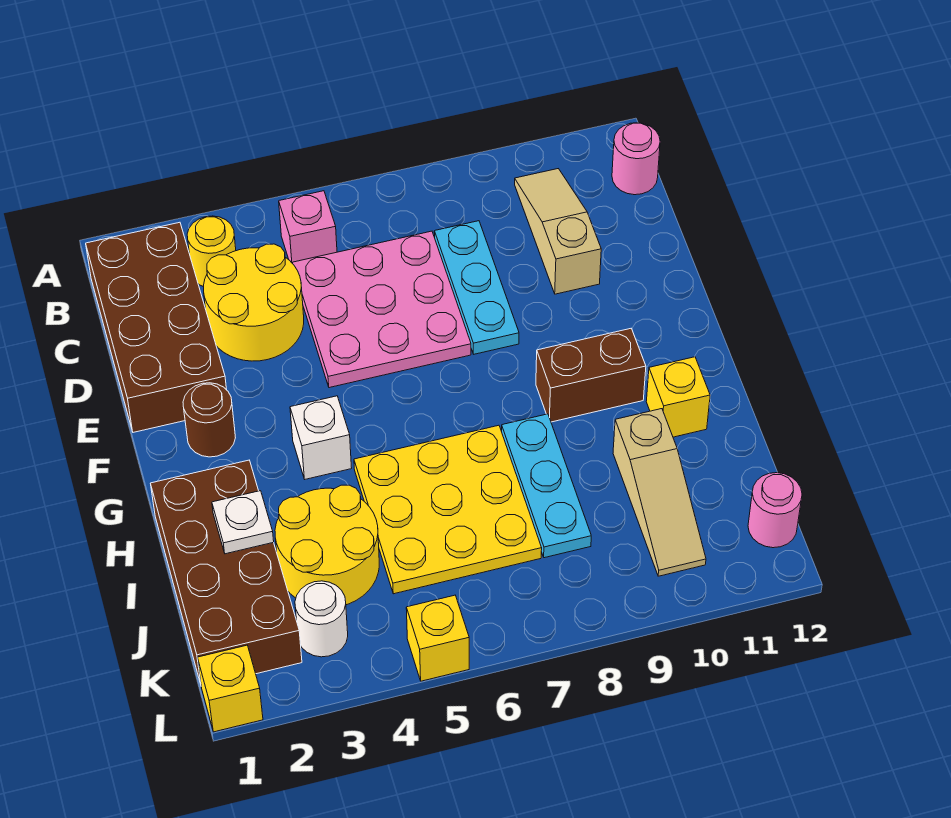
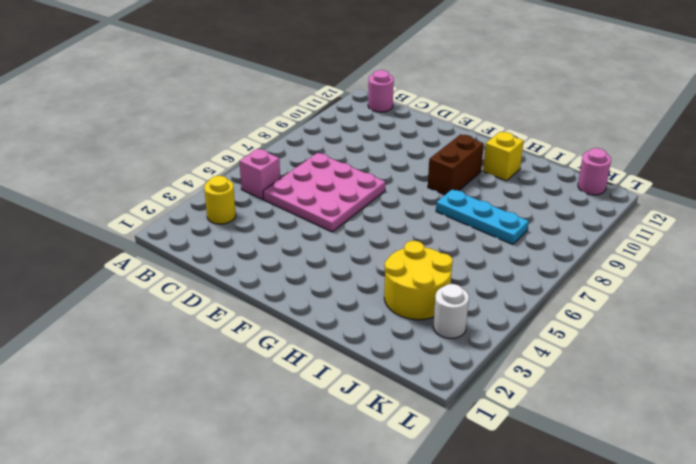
none -> brown 2x4 brick [86,222,227,432]
none -> tan 1x3 slope [515,169,601,294]
none -> yellow 2x2 round brick [204,244,304,361]

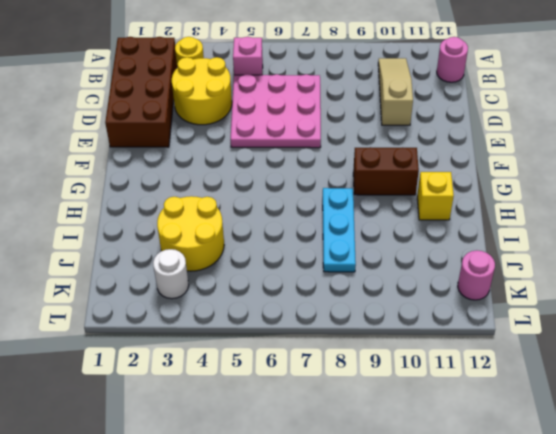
none -> cyan 1x3 plate [434,221,519,354]
none -> brown 1x1 round brick [183,383,235,457]
none -> white 1x1 brick [290,396,351,479]

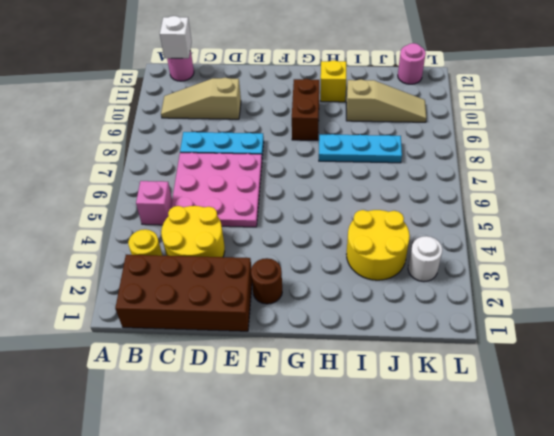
white 1x1 brick [160,16,192,58] -> white 1x1 brick moved to [290,396,351,479]
none -> brown 2x4 brick [150,460,302,684]
none -> yellow 3x3 plate [354,425,542,594]
none -> yellow 1x1 brick [197,645,263,732]

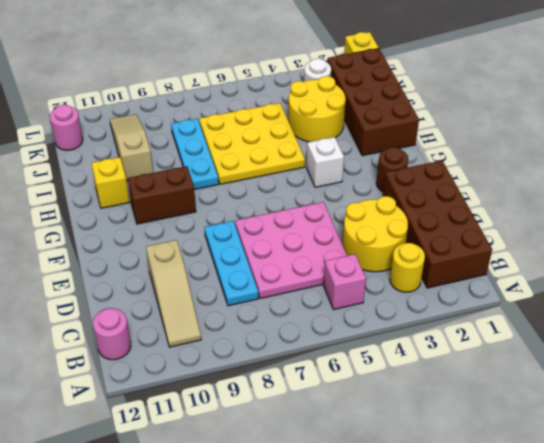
none -> yellow 1x1 brick [406,595,469,681]
none -> white 1x1 plate [212,491,274,554]

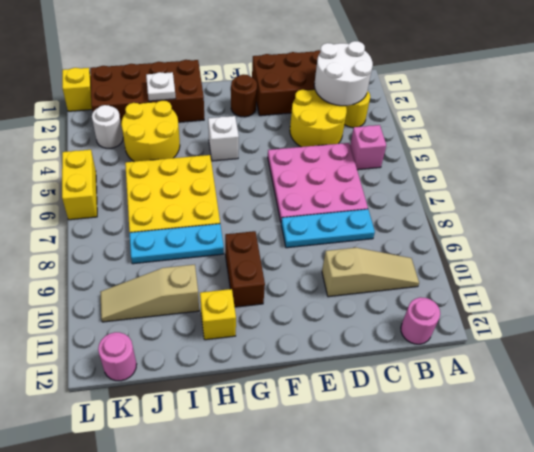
white 2x2 round brick [314,41,373,106] -> none
yellow 1x2 brick [62,150,97,220] -> yellow 1x1 brick [406,595,469,681]

